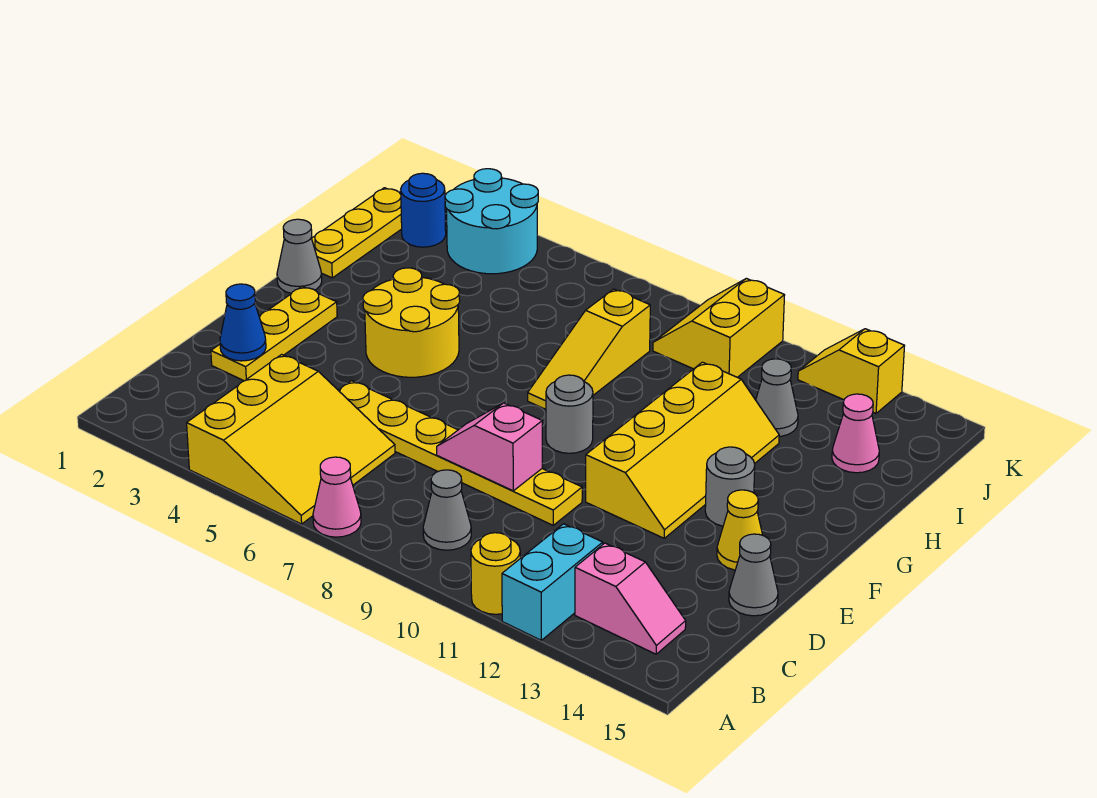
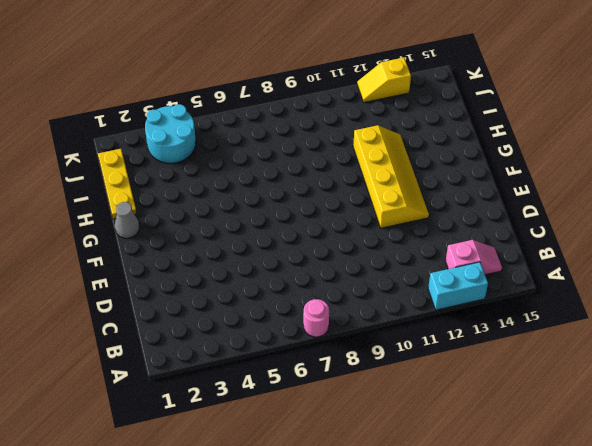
pink 1x1 round brick [303,299,329,337] -> pink 1x1 cone [313,457,361,537]
cyan 1x2 brick [428,262,488,310] -> cyan 1x2 brick turned to [502,524,603,640]
none -> yellow 3x3 slope [187,354,395,524]
none -> yellow 1x1 round brick [471,533,520,614]
none -> grey 1x1 cone [423,470,471,550]

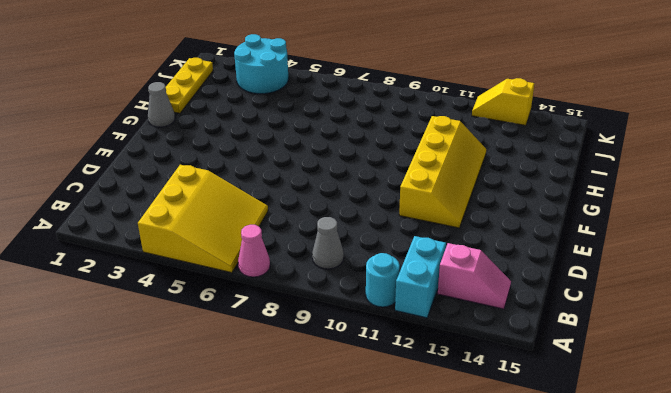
cyan 1x1 round brick [366,253,400,307] -> yellow 1x1 round brick [471,533,520,614]
none -> yellow 1x3 plate [211,286,337,381]
none -> yellow 1x6 plate [338,381,582,525]
none -> grey 1x1 cone [729,534,778,616]

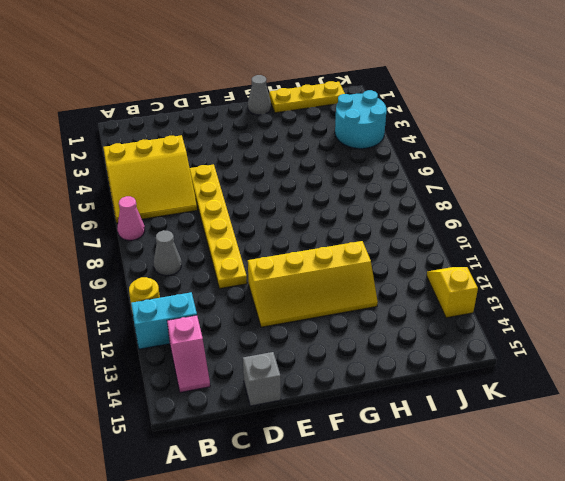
grey 1x1 brick [243,352,281,406] -> grey 1x1 cone [729,534,778,616]
none -> yellow 1x3 plate [211,286,337,381]
none -> yellow 1x1 cone [717,490,763,570]
none -> yellow 2x2 round brick [363,268,460,377]

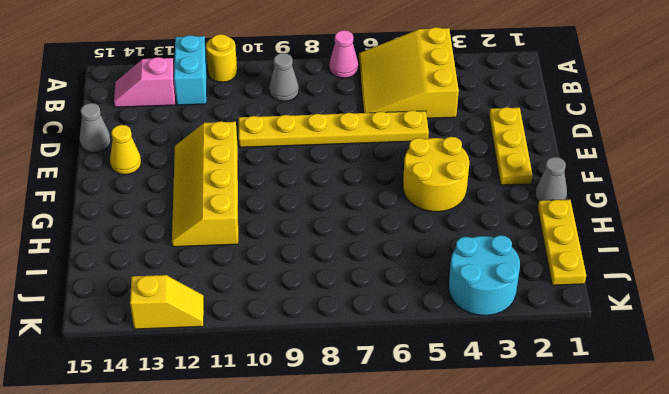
none -> grey 1x1 round brick [546,375,593,453]
none -> grey 1x1 round brick [705,447,755,526]
none -> yellow 1x3 slope [528,289,650,409]

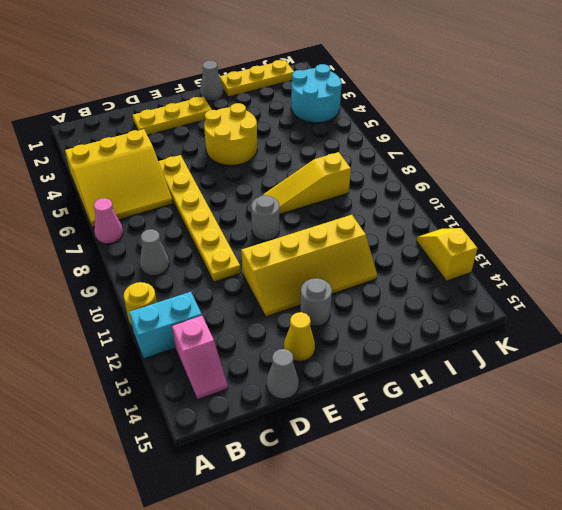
none -> grey 1x1 cone [756,359,798,436]
none -> pink 1x1 cone [832,394,879,473]
none -> blue 1x1 round brick [401,173,446,247]

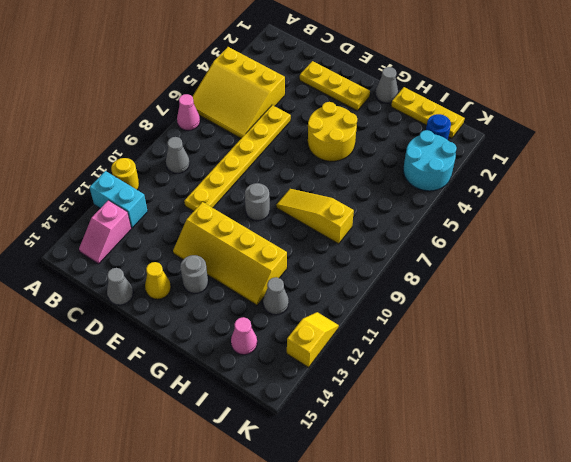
none -> yellow 2x2 slope [653,278,785,377]
none -> blue 1x1 cone [220,284,266,361]
none -> pink 1x2 slope [437,403,542,491]

